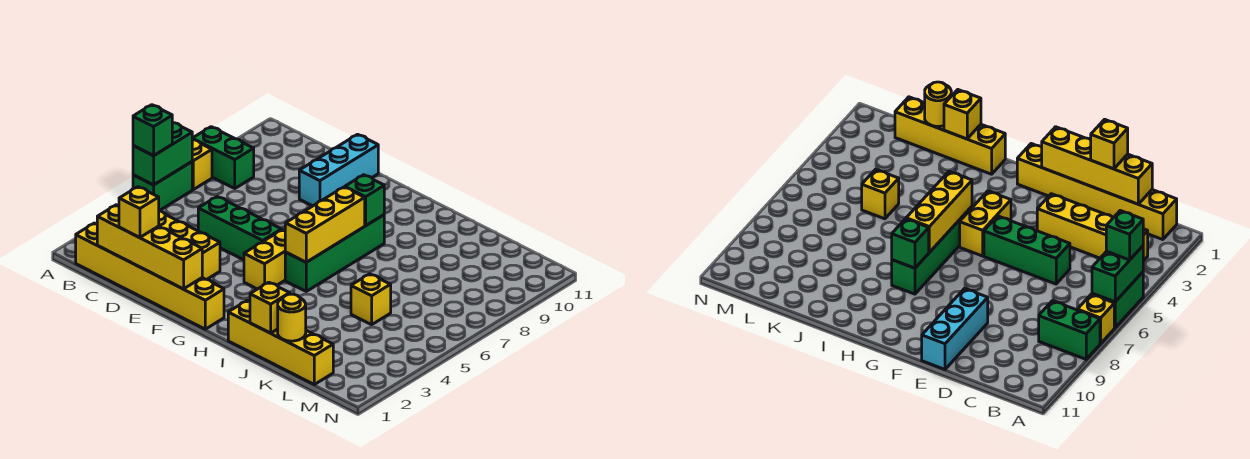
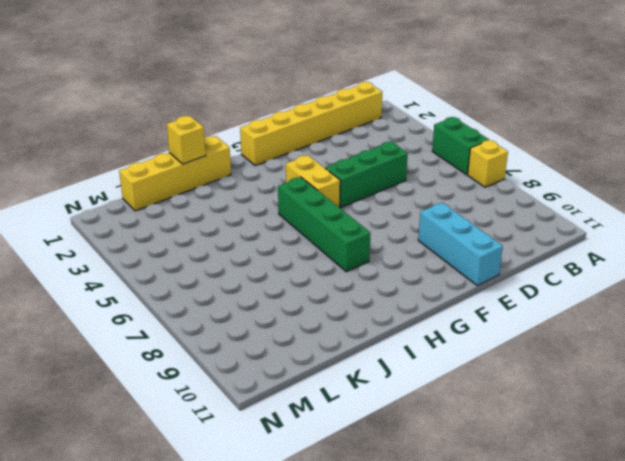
none -> green 1x2 brick [192,127,254,188]
none -> yellow 1x4 brick [159,211,220,279]
none -> yellow 1x1 brick [351,274,391,325]

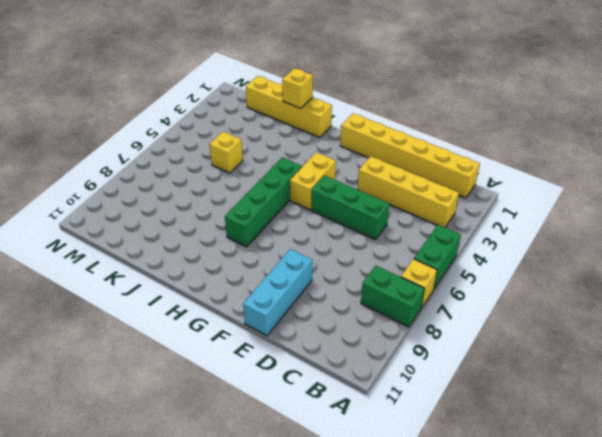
none -> green 1x2 brick [133,123,192,185]
none -> yellow 1x4 brick [97,205,202,289]
none -> yellow 1x3 brick [285,187,365,262]

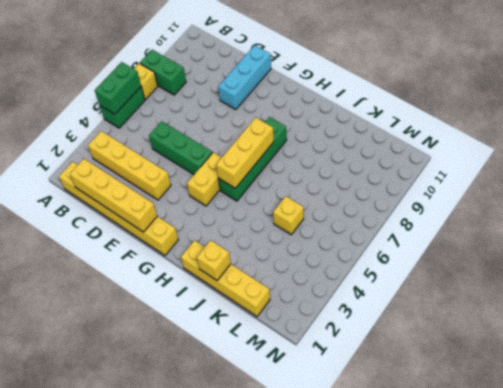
none -> green 1x1 brick [345,175,384,226]
none -> yellow 1x1 round brick [278,294,306,341]
none -> green 1x1 brick [133,105,173,156]

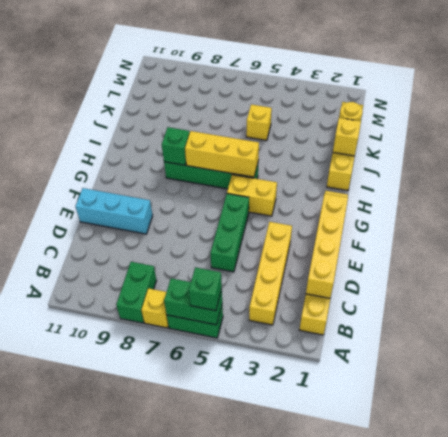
none -> yellow 1x1 brick [119,187,159,238]

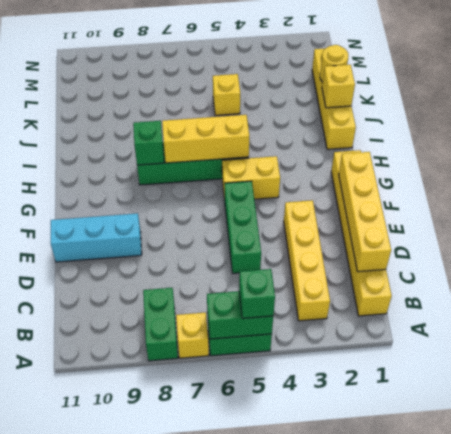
none -> yellow 1x1 brick [119,187,159,238]

